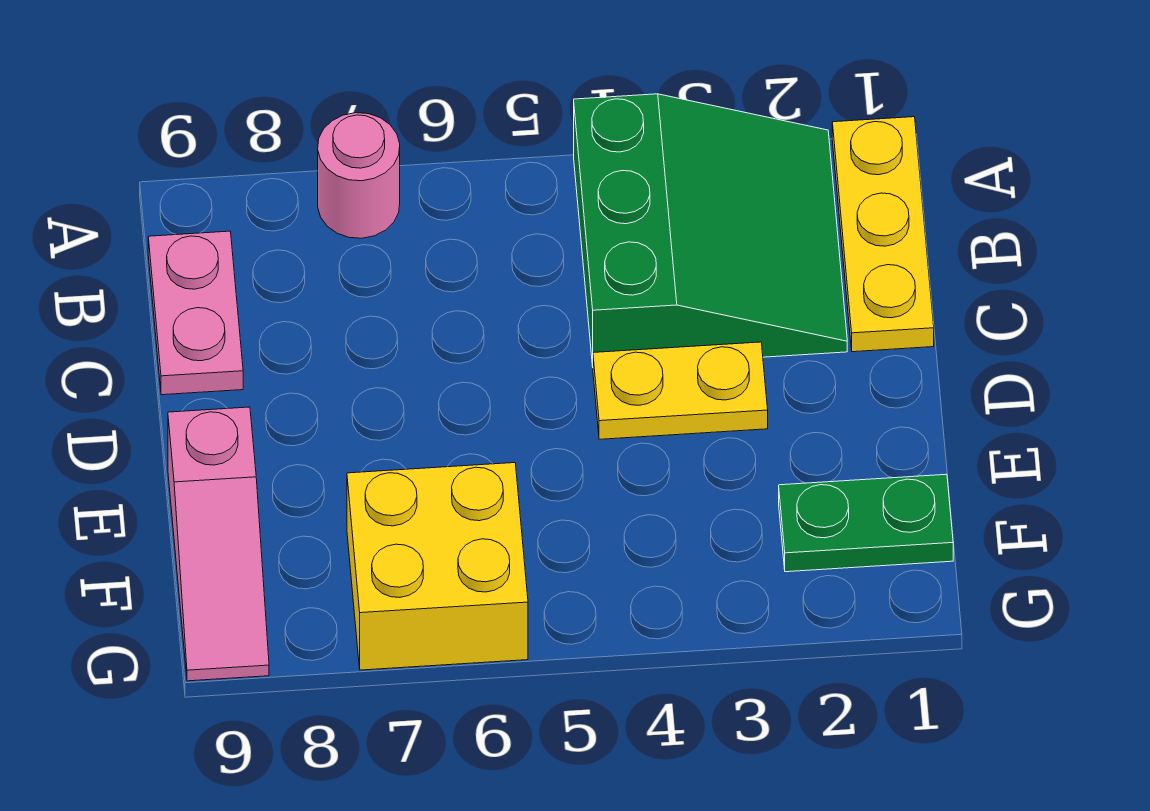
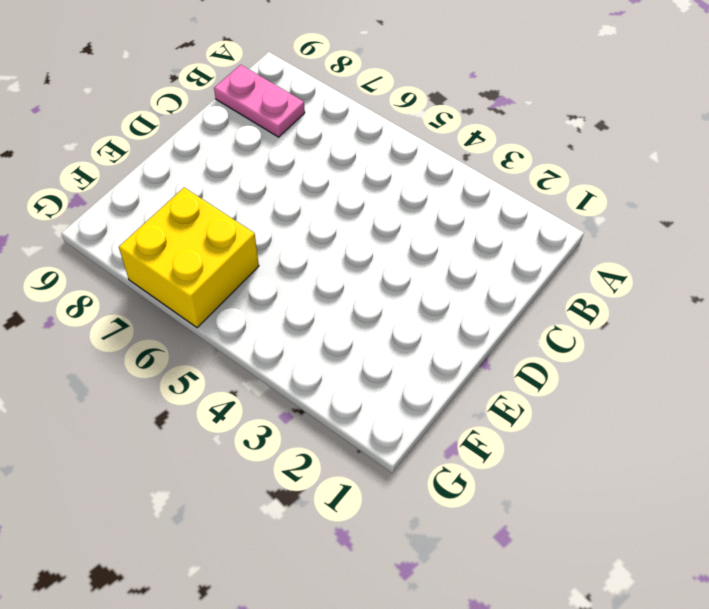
pink 1x2 plate [214,65,305,137] -> pink 1x2 plate turned to [148,231,243,395]
none -> yellow 1x3 plate [832,117,934,352]
none -> green 3x3 slope [574,94,847,366]

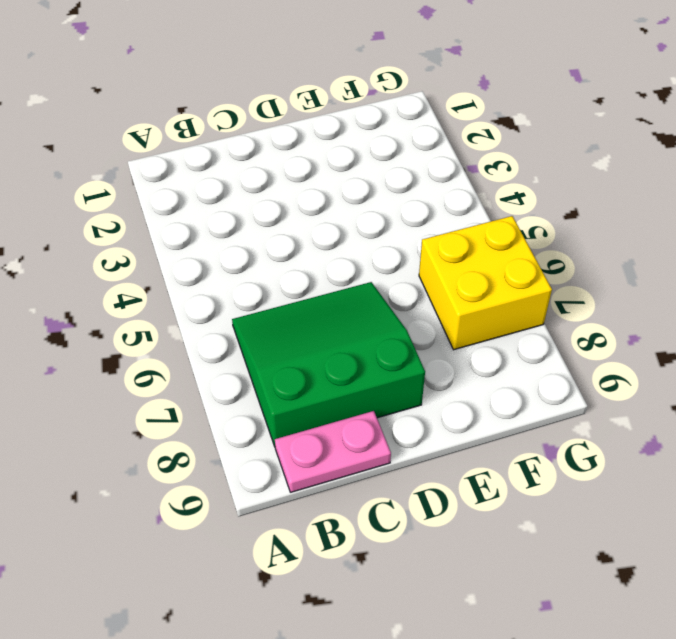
green 3x3 slope [232,282,425,446] -> green 3x3 slope moved to [574,94,847,366]
none -> yellow 1x3 plate [832,117,934,352]
none -> pink 1x1 round brick [318,113,400,238]

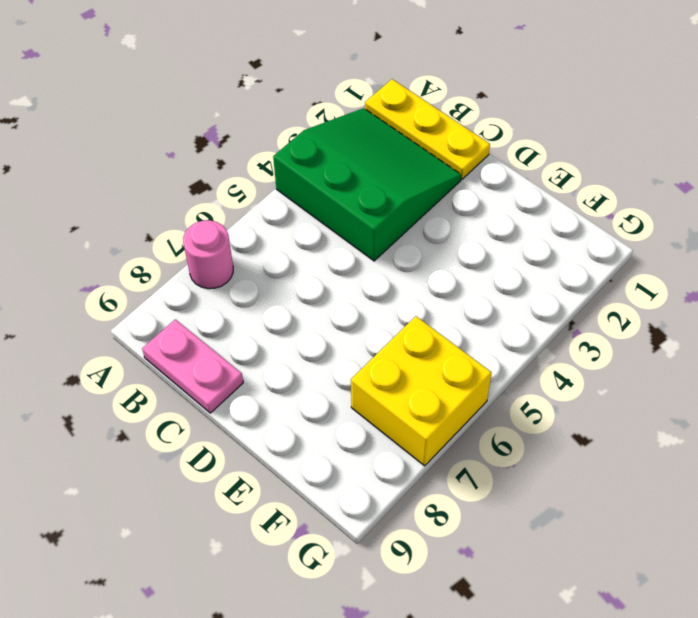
none -> yellow 1x2 plate [593,342,768,439]
none -> pink 1x3 slope [168,407,269,681]

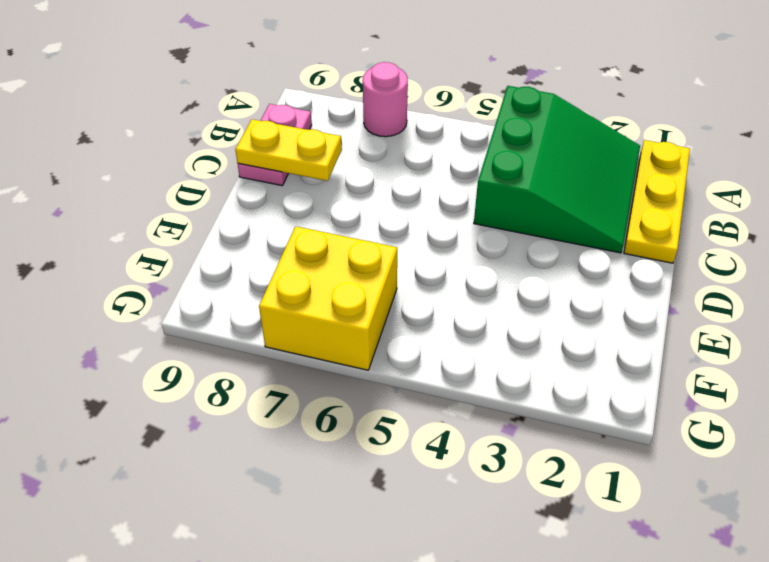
yellow 1x2 plate [235,119,342,181] -> yellow 1x2 plate moved to [593,342,768,439]
none -> pink 1x3 slope [168,407,269,681]
none -> green 1x2 plate [779,474,953,572]

